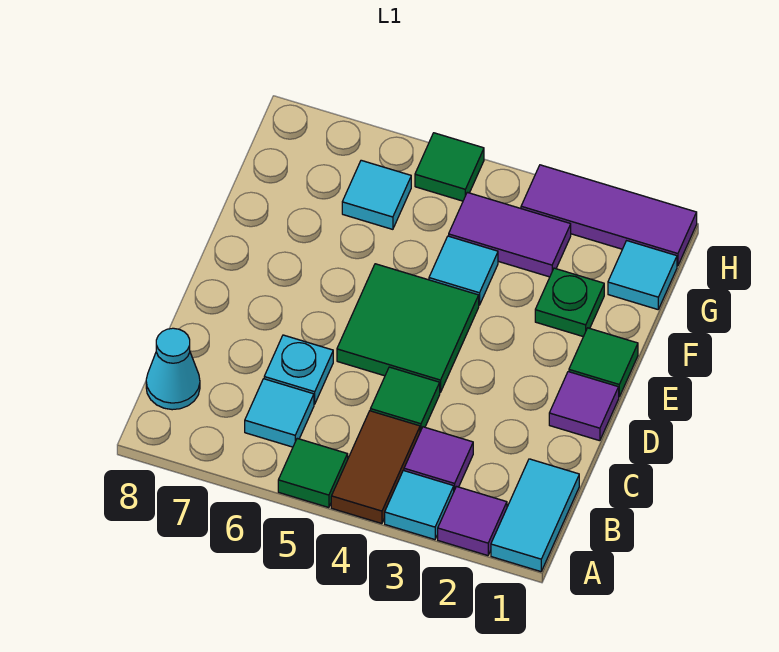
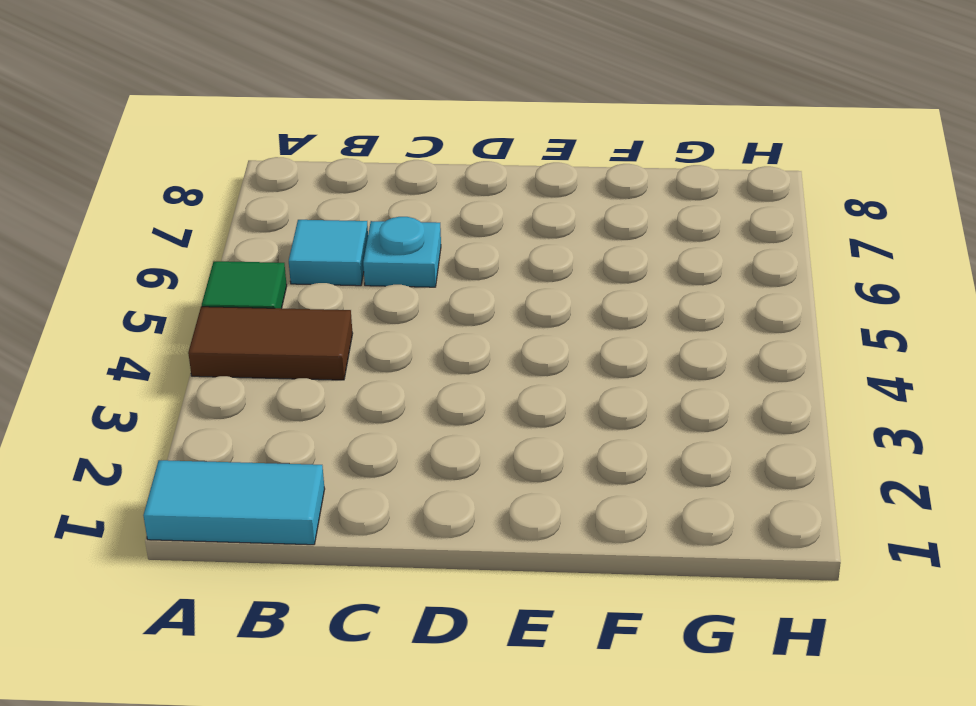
none -> purple 1x1 tile [438,487,507,556]
none -> cyan 1x1 tile [385,470,454,540]
none -> purple 1x1 tile [404,427,473,490]

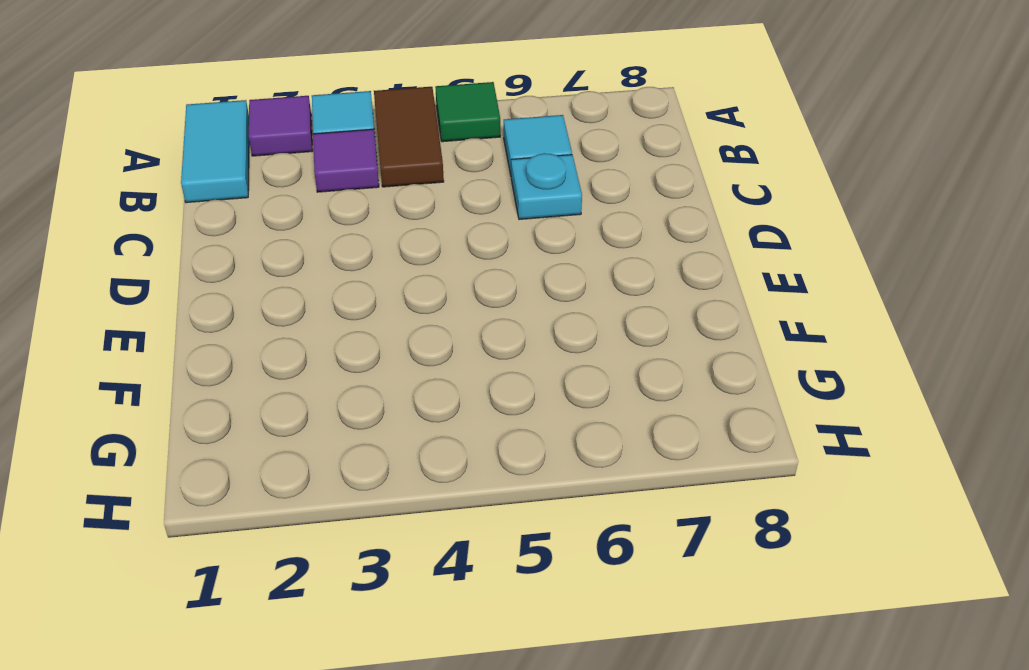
none -> cyan 1x1 cone [146,328,200,410]
none -> green 1x1 tile [370,367,440,432]
none -> purple 1x1 tile [549,372,619,441]

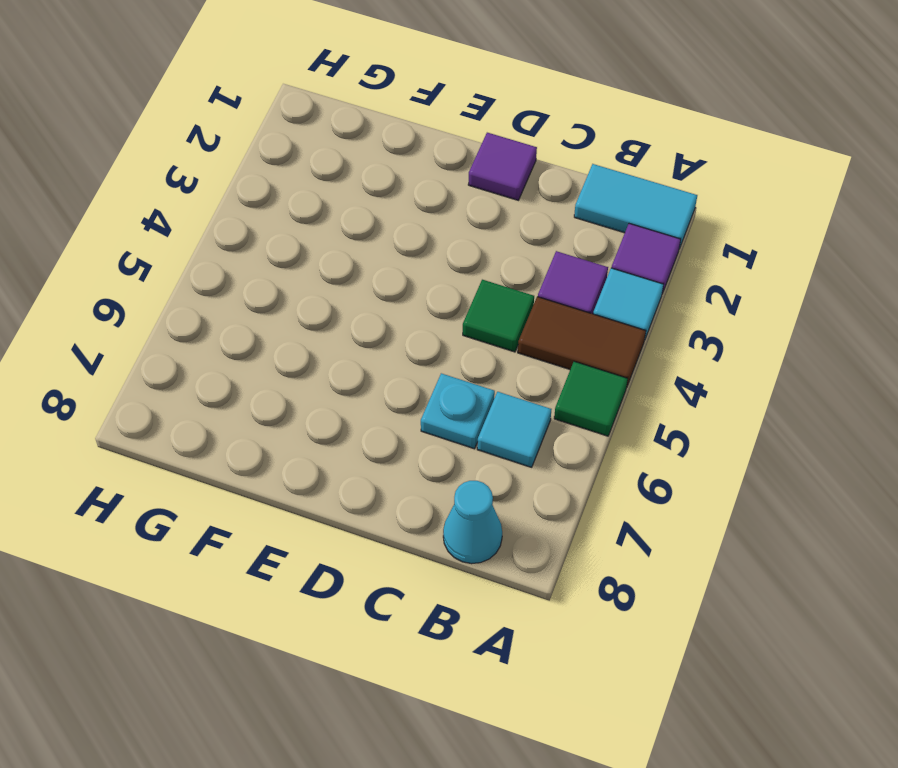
none -> green 2x2 tile [337,264,479,392]
none -> green 1x1 tile [569,328,638,397]
none -> green 1x1 plate [535,268,604,337]

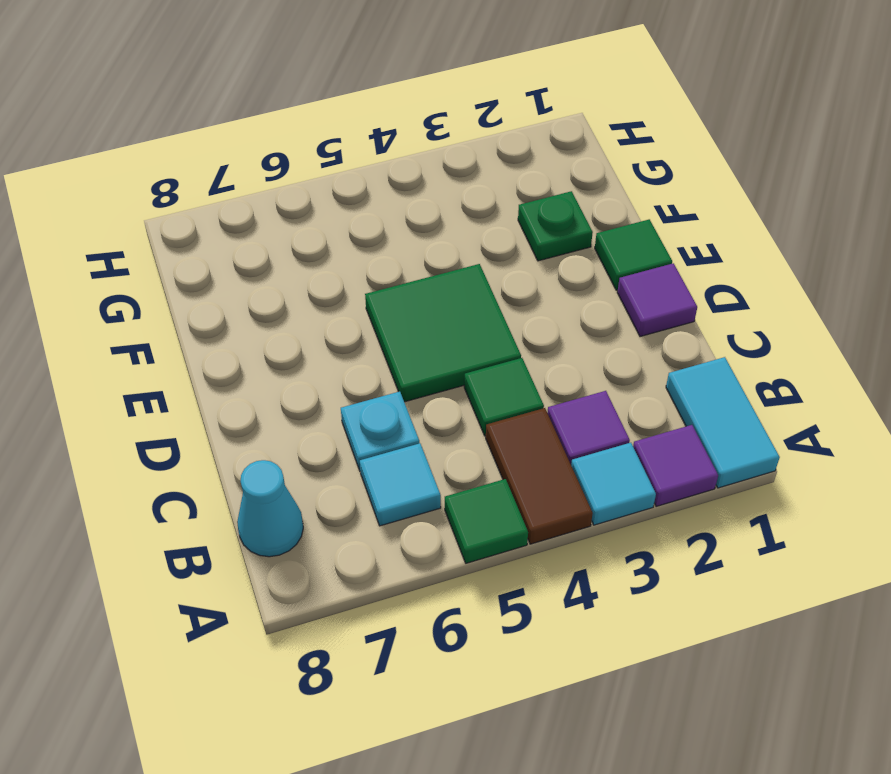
none -> cyan 1x1 tile [429,236,498,305]
none -> cyan 1x1 tile [608,241,677,309]
none -> purple 1x2 tile [449,192,571,277]

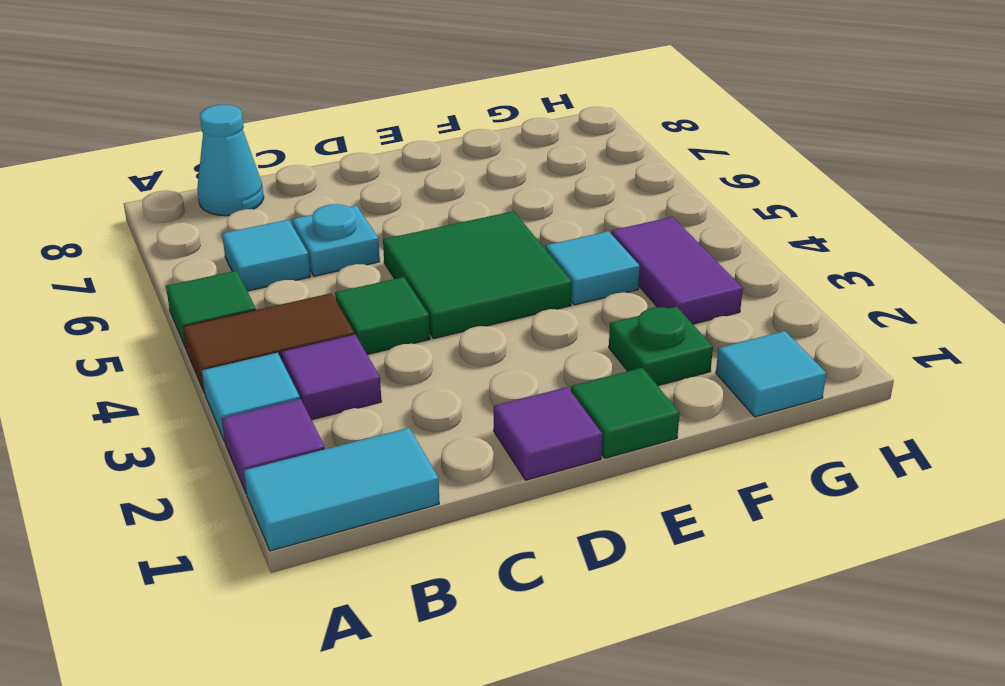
none -> cyan 1x1 tile [342,160,411,229]
none -> purple 1x3 tile [521,165,697,266]
none -> green 1x1 tile [415,133,484,201]

